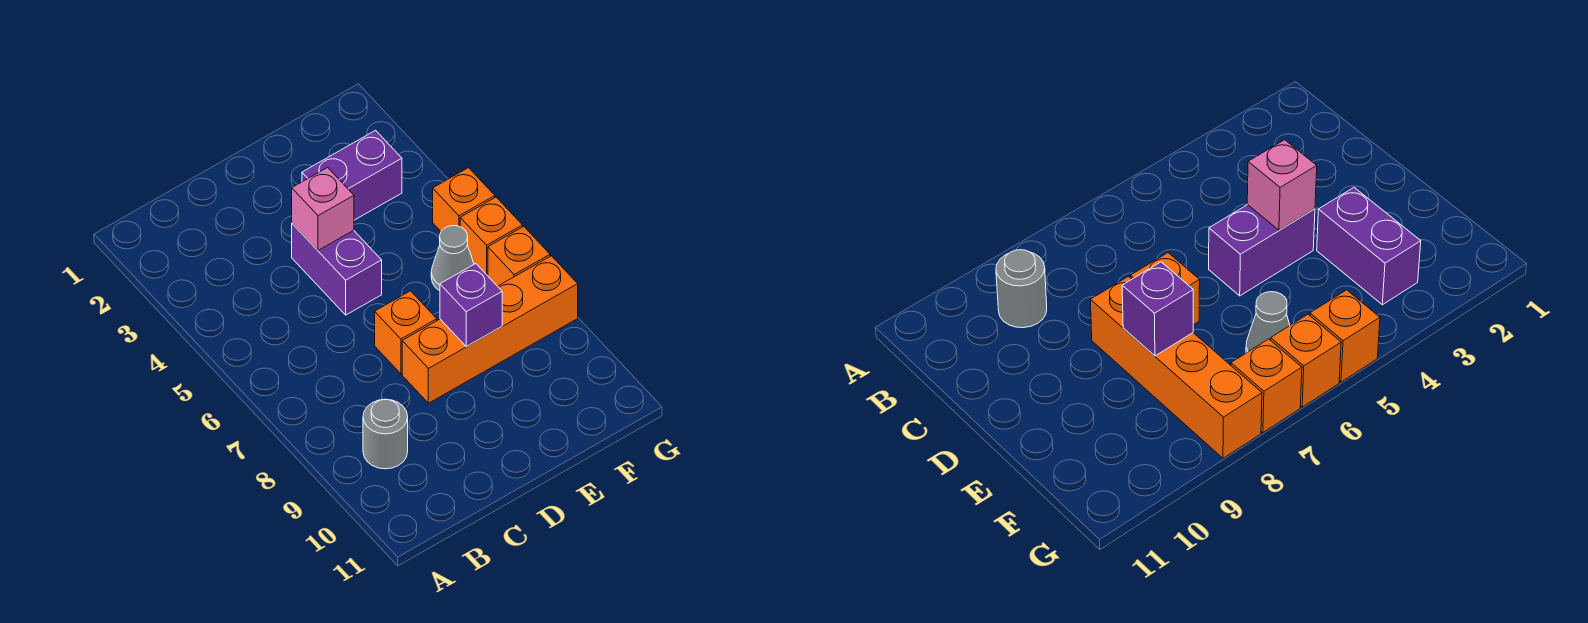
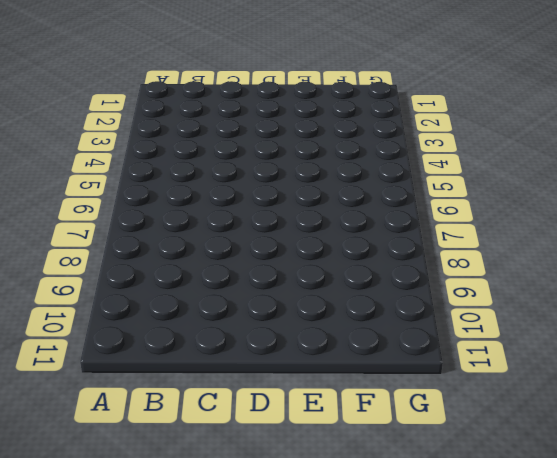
none -> grey 1x1 round brick [363,399,408,469]
none -> purple 1x2 brick [292,223,382,315]

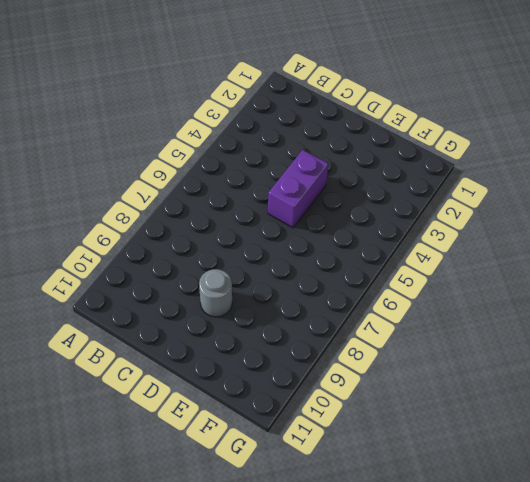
grey 1x1 round brick [199,269,232,317] -> grey 1x1 round brick moved to [363,399,408,469]
none -> orange 1x1 brick [375,291,437,374]
none -> orange 1x4 brick [402,256,578,403]

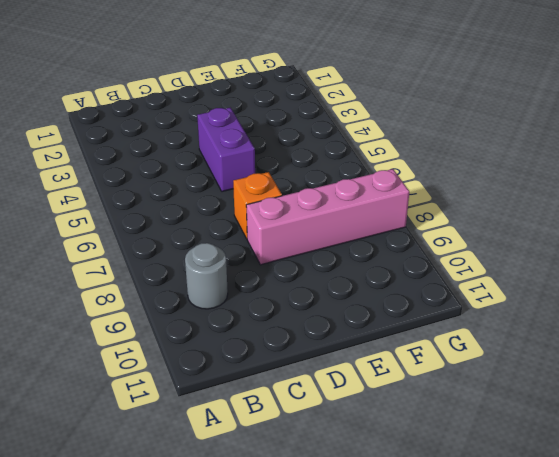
pink 1x4 brick [246,169,409,265] -> orange 1x4 brick [402,256,578,403]
none -> purple 1x2 brick [302,130,402,220]
none -> grey 1x1 cone [431,226,474,291]

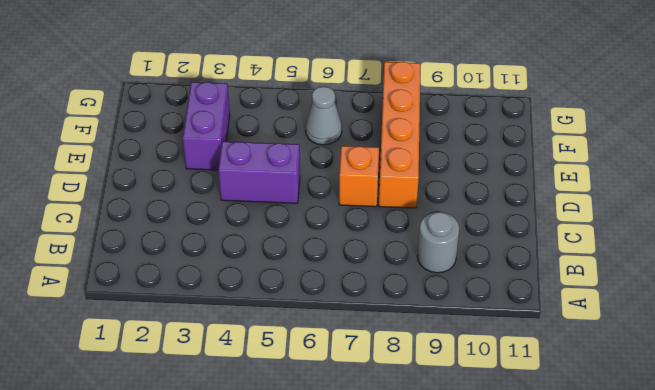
none -> orange 1x1 brick [433,168,495,231]
none -> orange 1x1 brick [460,197,523,276]

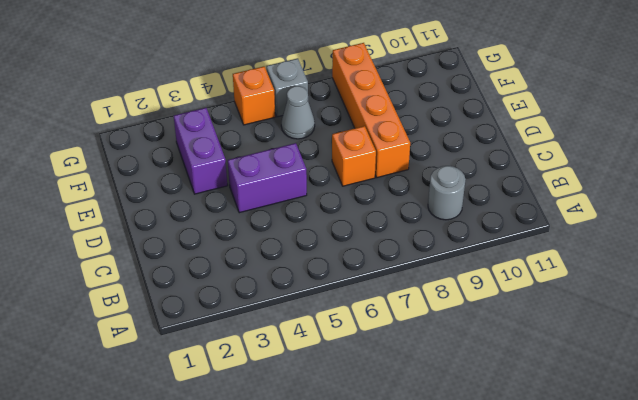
grey 1x1 brick [266,58,308,117] -> orange 1x1 brick [460,197,523,276]
none -> orange 1x1 brick [488,227,550,286]
none -> pink 1x1 brick [292,167,354,250]

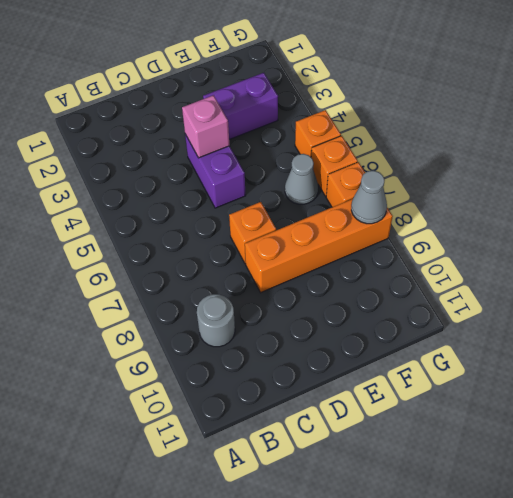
grey 1x1 cone [351,171,387,224] -> none
none -> purple 1x1 brick [440,264,502,347]

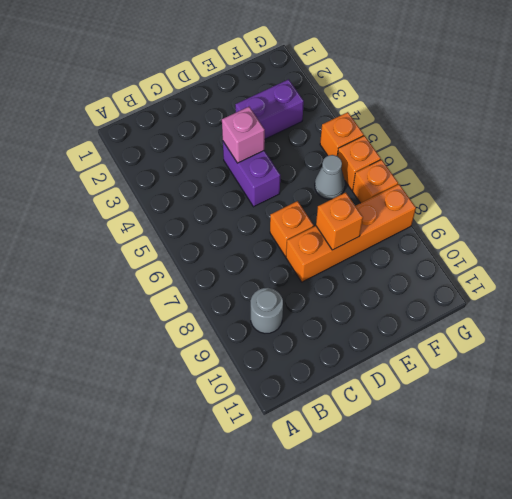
orange 1x1 brick [316,192,363,250] -> purple 1x1 brick [440,264,502,347]

